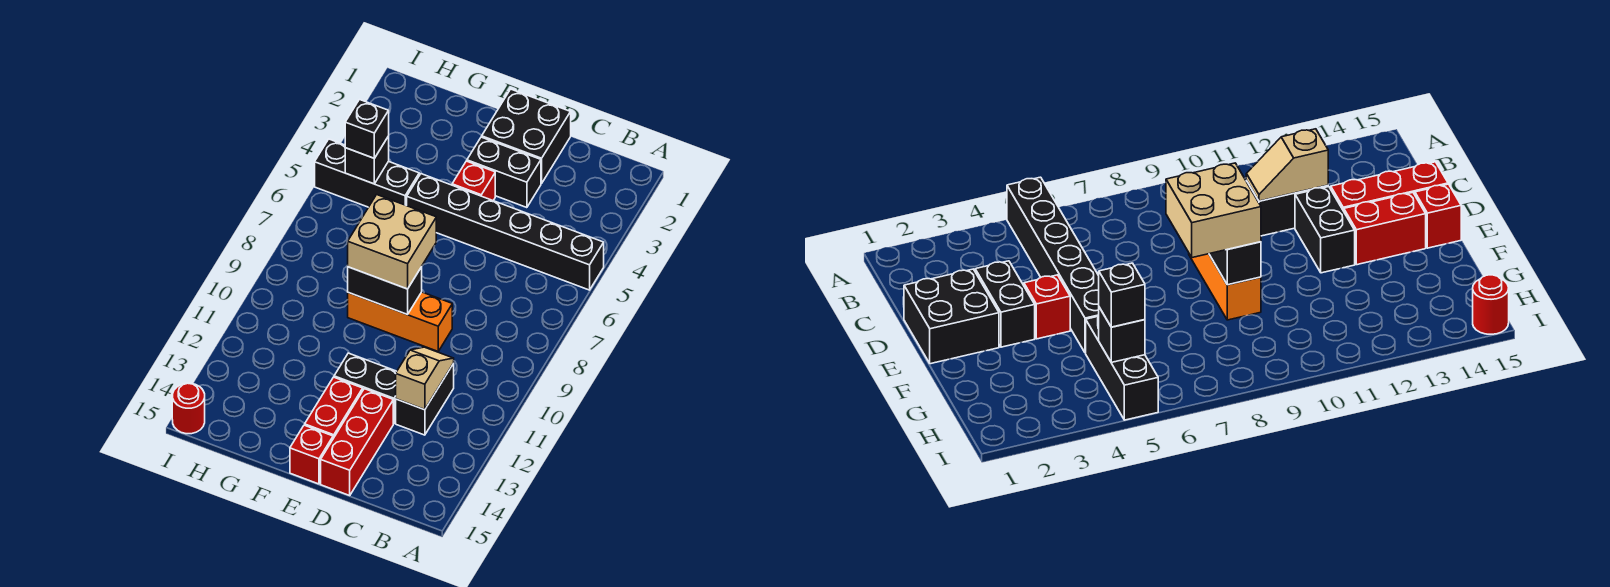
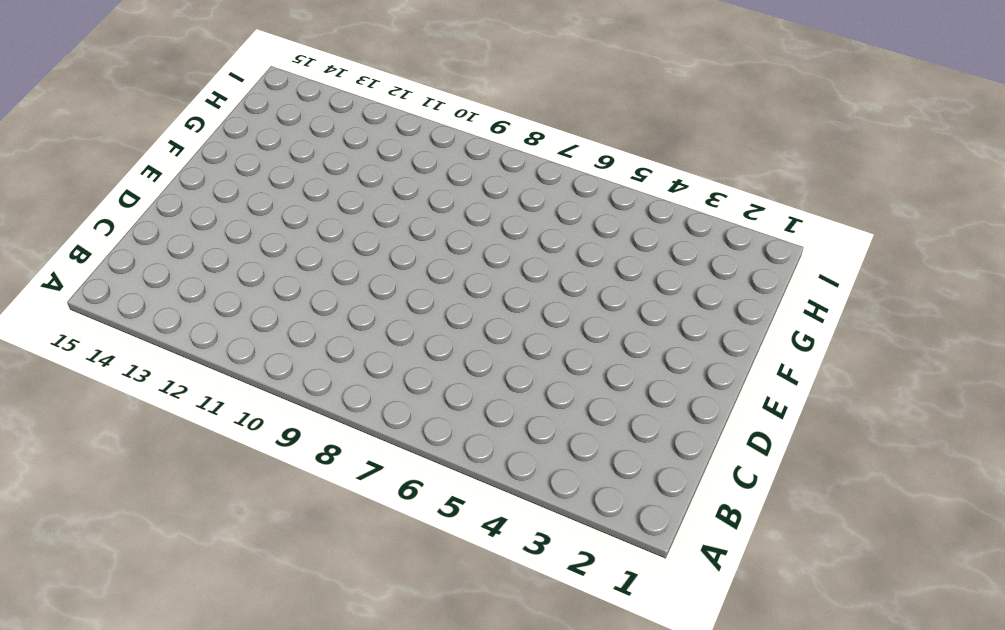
none -> black 1x6 brick [407,174,604,290]
none -> black 1x2 brick [396,364,454,435]
none -> black 2x2 brick [482,89,571,183]

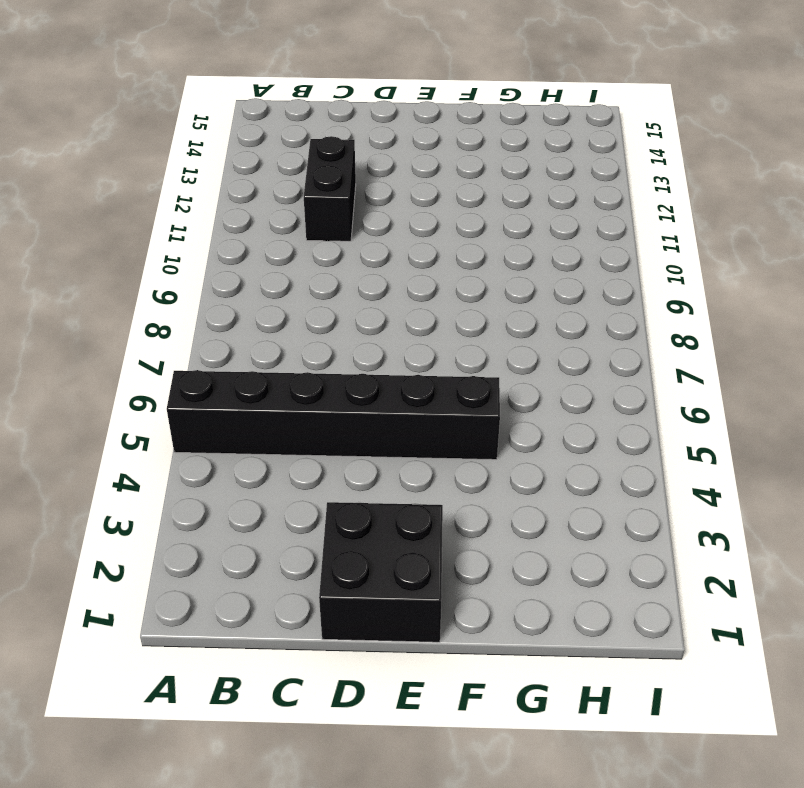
none -> black 1x2 brick [467,137,541,208]
none -> orange 1x3 brick [348,292,452,351]
none -> black 1x2 brick [334,353,397,423]

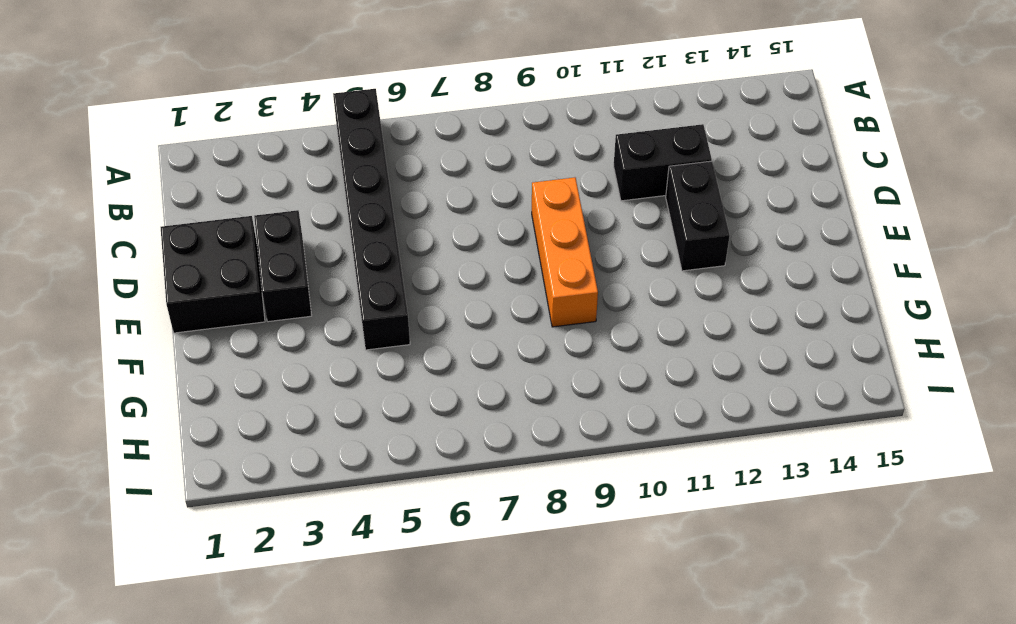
none -> red 1x3 brick [321,389,393,495]
none -> red 1x1 brick [452,161,495,201]
none -> red 1x2 brick [305,377,363,438]

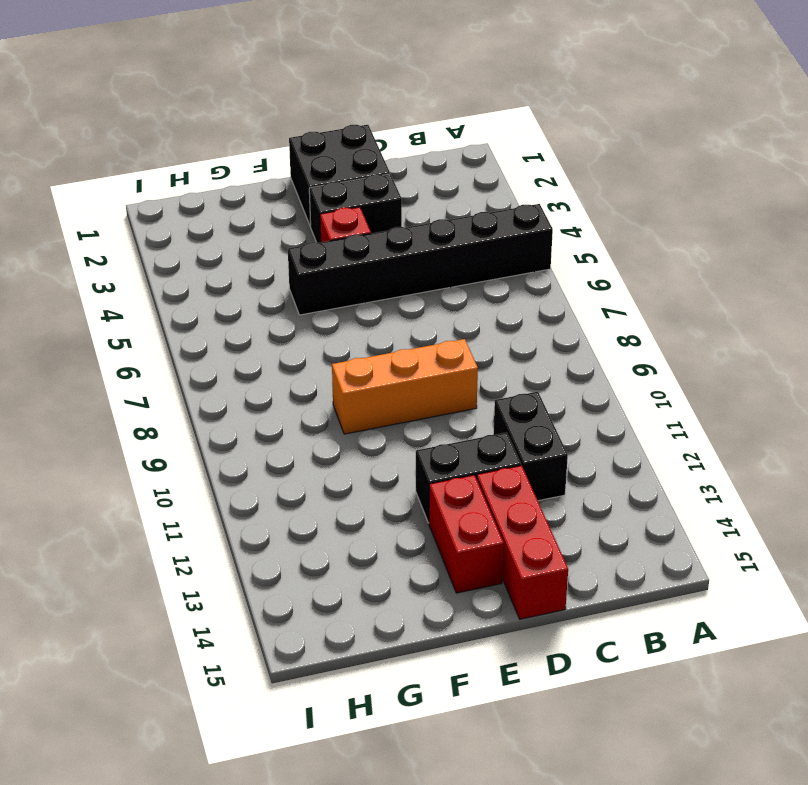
none -> red 1x1 brick [290,425,333,484]
none -> black 1x3 brick [315,139,419,207]
none -> red 1x1 round brick [172,383,205,434]

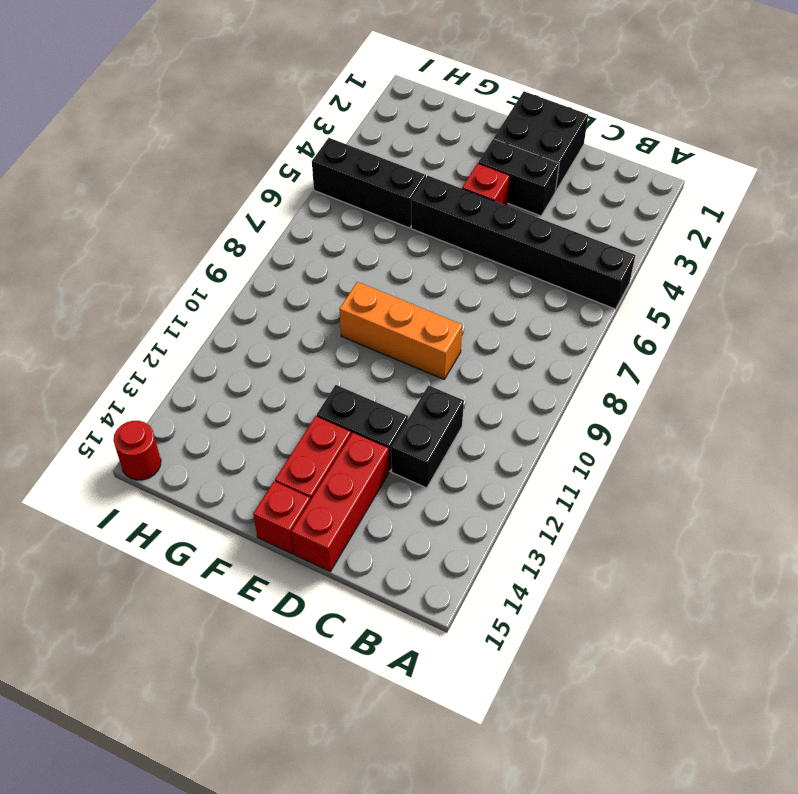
none -> tan 1x2 slope [396,347,454,410]
none -> black 1x2 brick [348,267,422,315]
none -> black 1x1 brick [345,136,389,184]

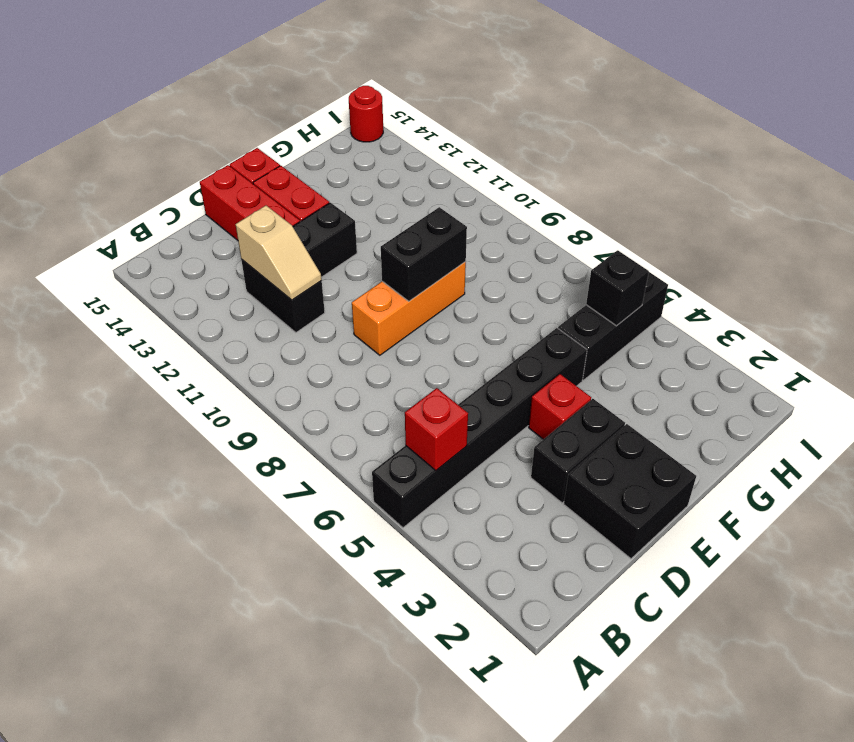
red 1x1 brick [405,388,468,470] -> none
none -> tan 2x2 brick [348,195,436,289]
none -> black 1x1 brick [345,100,389,158]

